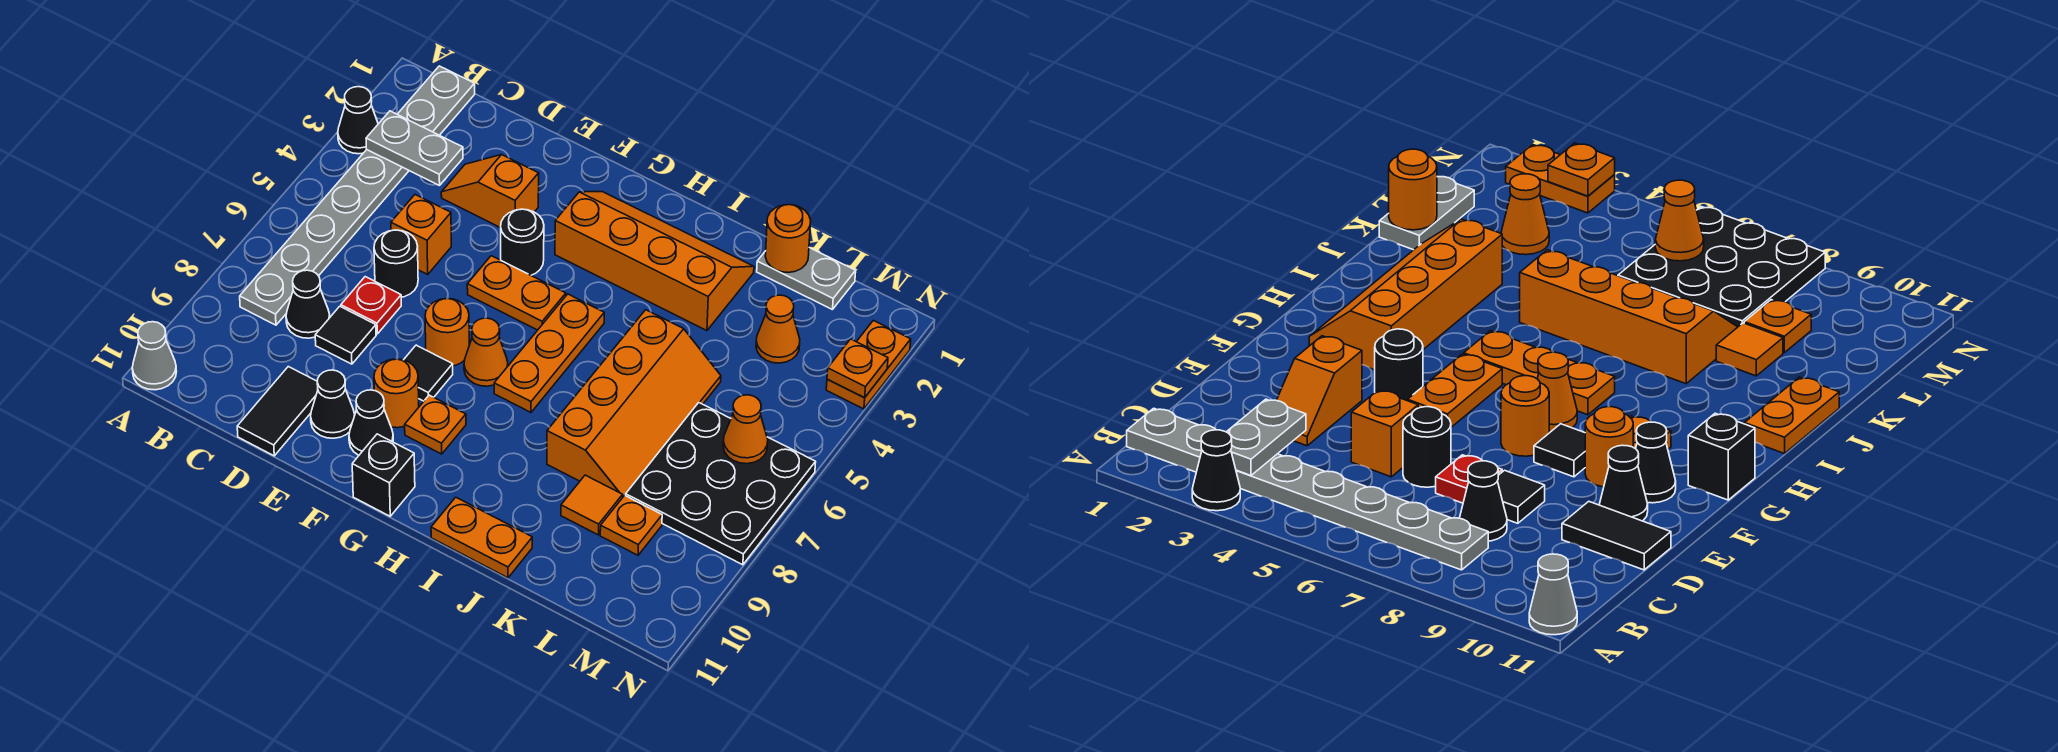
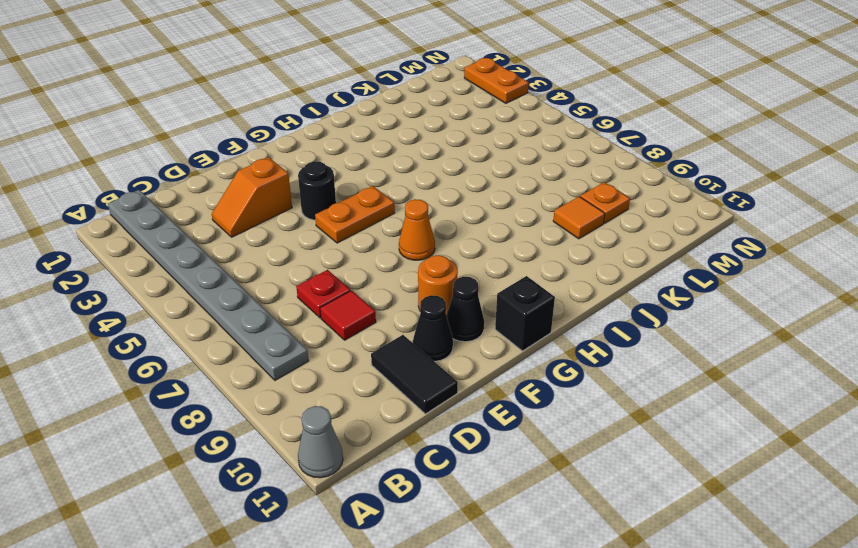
red 1x1 tile [320,291,376,340] -> black 1x1 tile [315,306,376,364]
none -> black 1x1 cone [338,87,378,154]
none -> black 1x1 cone [286,270,330,338]
none -> orange 1x1 brick [391,195,451,274]
none -> black 1x1 round brick [374,230,418,297]

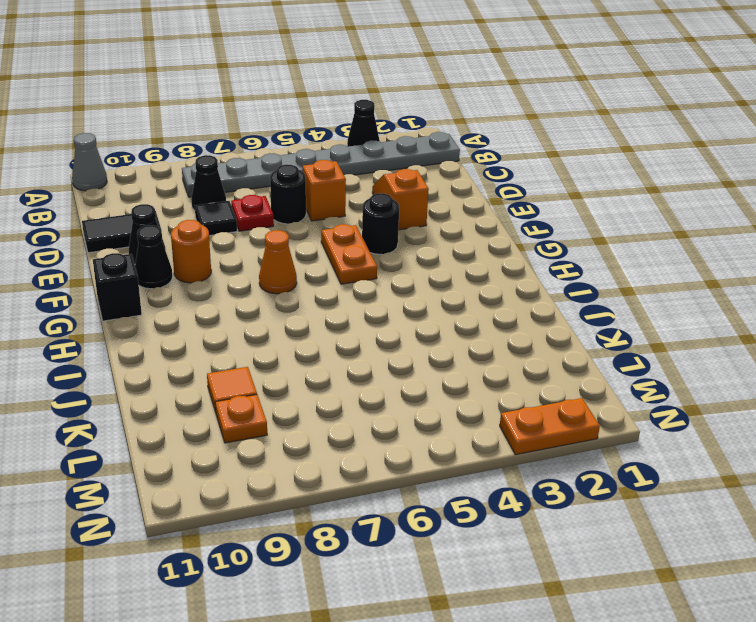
none -> orange 1x1 round brick [425,299,469,366]
none -> black 1x1 tile [404,345,453,401]
none -> orange 2x4 slope [555,192,754,331]
none -> orange 1x1 plate [405,395,466,454]

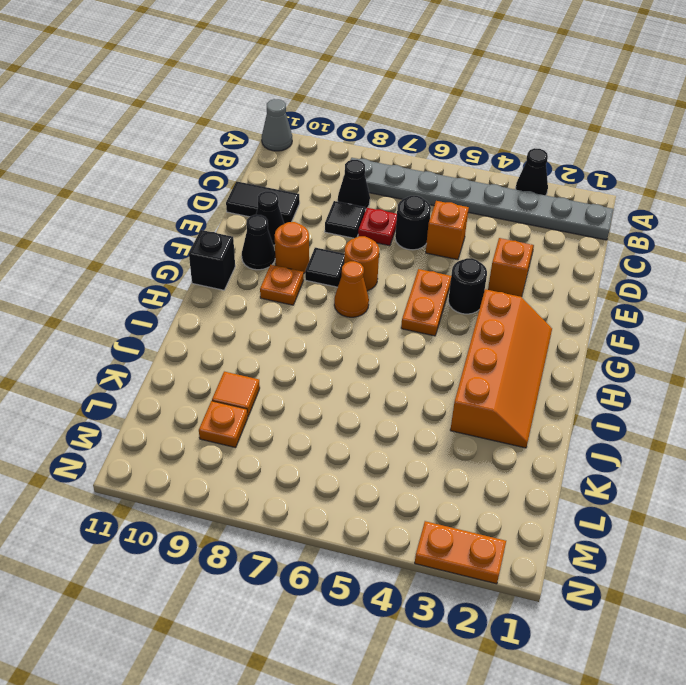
none -> orange 1x3 plate [494,294,604,412]
none -> orange 1x2 plate [431,497,532,578]
none -> orange 2x4 slope [547,310,721,497]
none -> grey 1x2 plate [757,248,856,310]

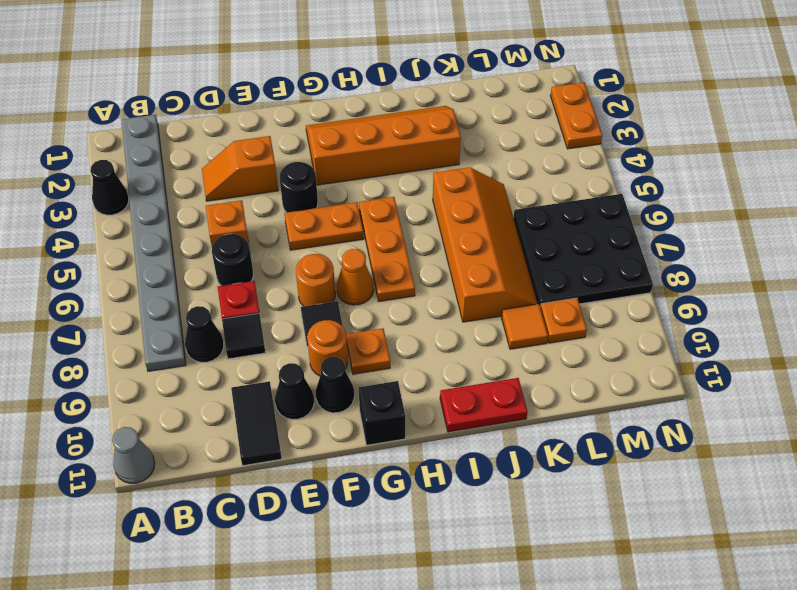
red 1x2 plate [440,378,527,432] -> orange 1x2 plate [431,497,532,578]
none -> grey 1x2 plate [757,248,856,310]
none -> orange 1x1 cone [756,295,800,363]
none -> grey 1x2 plate [366,111,463,186]
none -> orange 1x1 round brick [765,205,811,273]

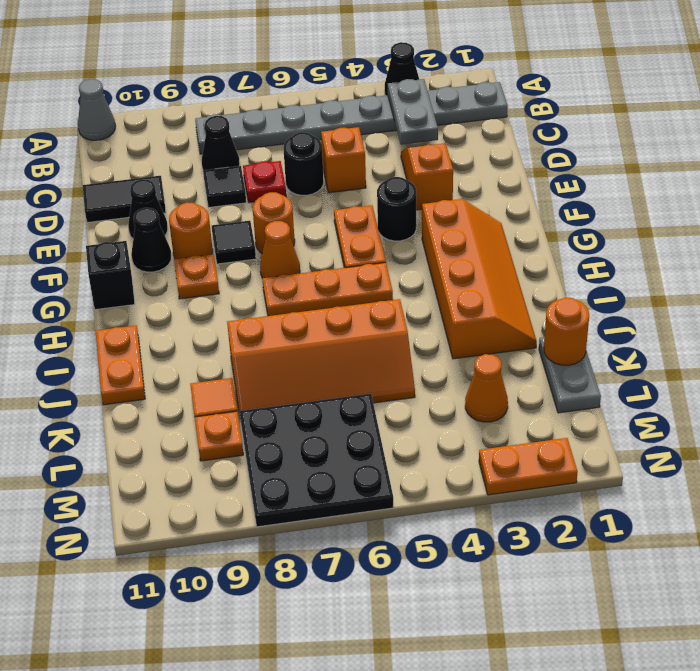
none -> orange 1x1 cone [723,395,768,464]
none -> orange 1x1 plate [827,339,888,397]

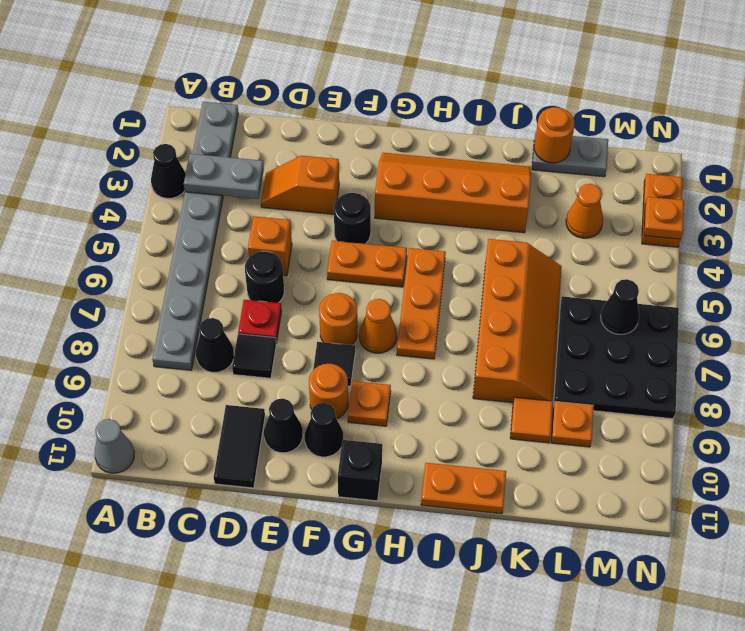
black 1x1 cone [601,279,639,334] -> orange 1x1 cone [723,395,768,464]

